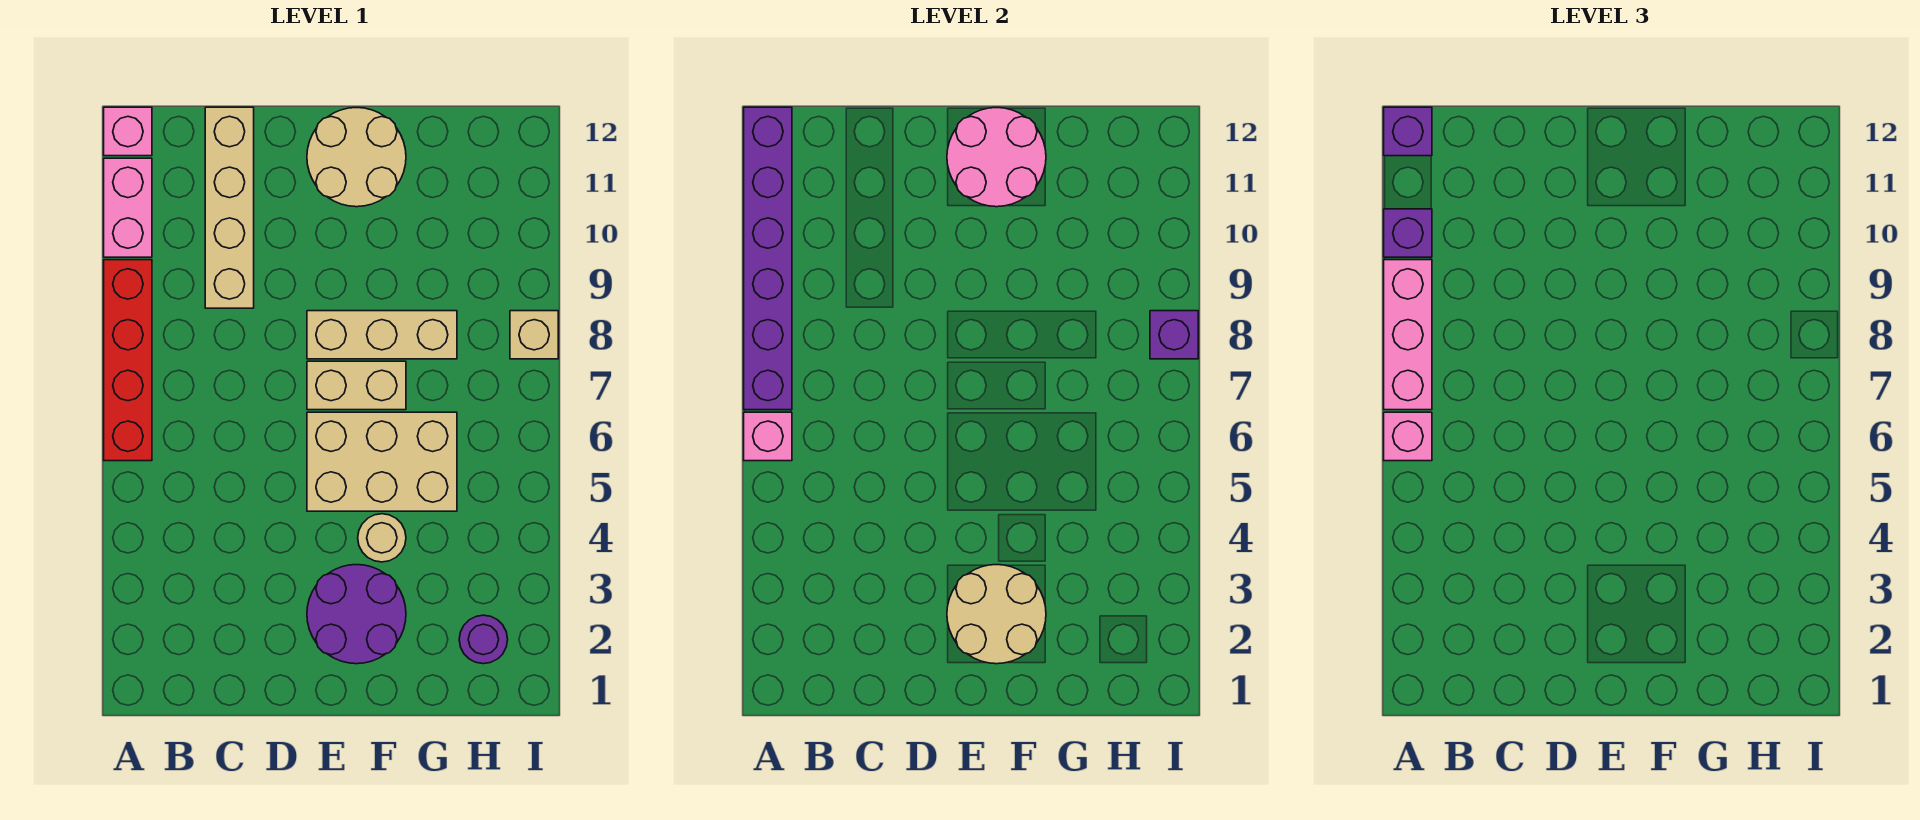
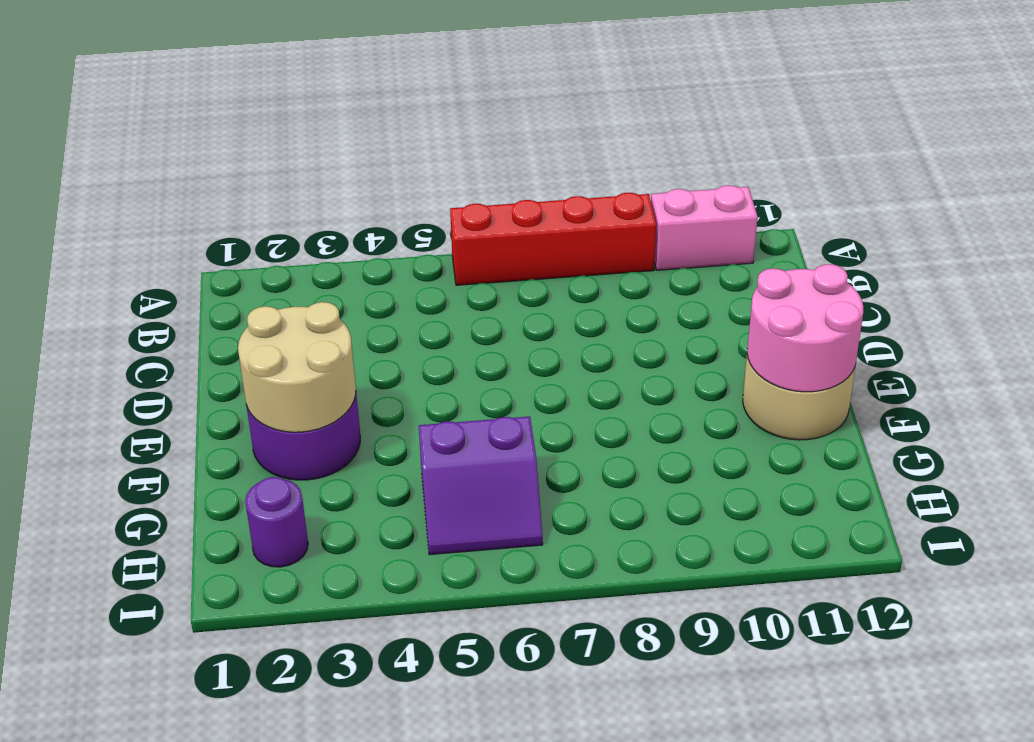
purple 2x2 slope [419,416,543,555] -> tan 2x3 brick [307,412,457,511]
none -> pink 1x1 brick [104,107,152,156]
none -> tan 1x4 brick [205,107,254,308]
none -> tan 1x2 brick [307,361,406,410]

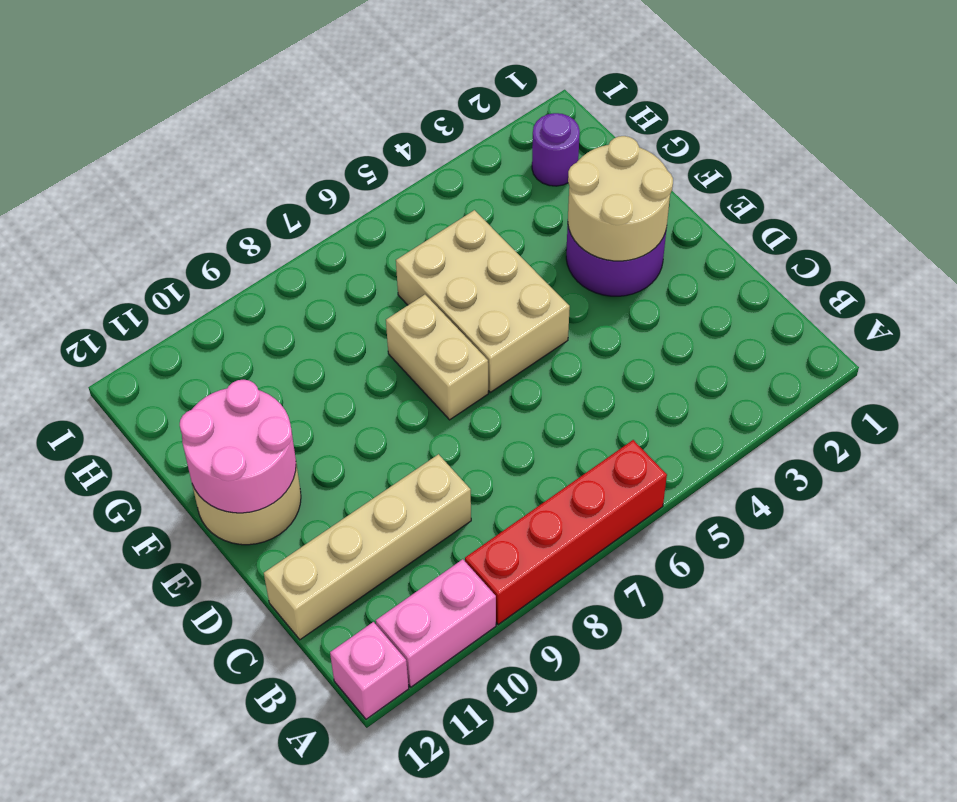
none -> tan 1x3 brick [307,311,457,359]
none -> tan 1x1 round brick [358,514,406,562]
none -> tan 1x1 brick [510,311,558,359]

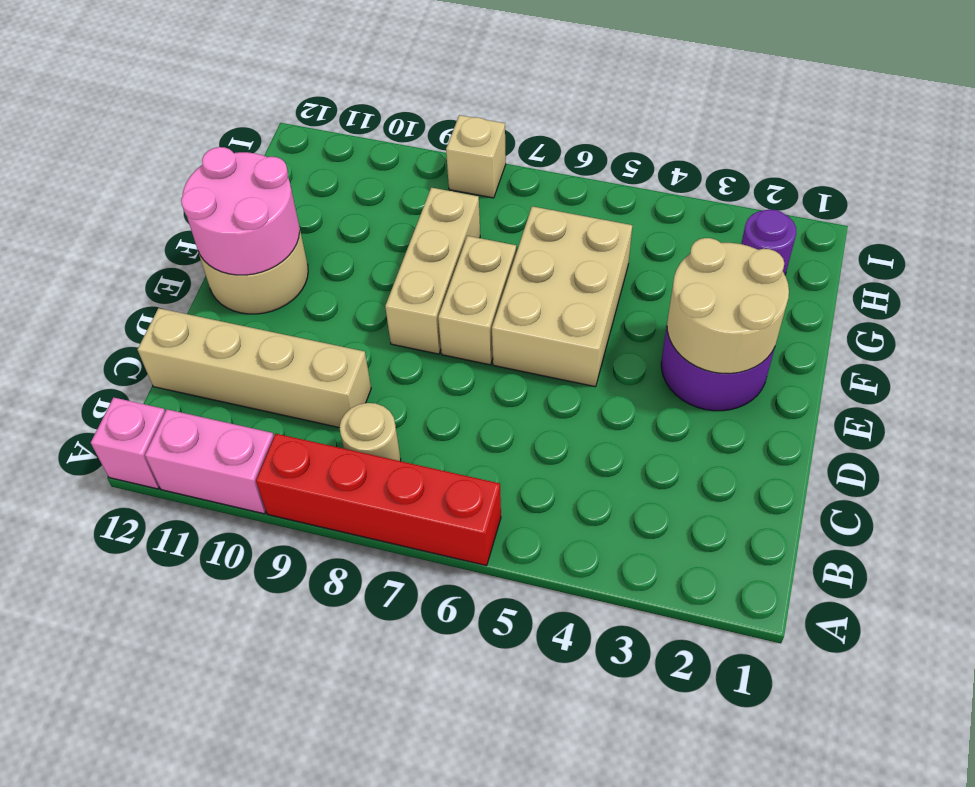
tan 1x1 round brick [340,403,401,461] -> tan 1x1 round brick moved to [358,514,406,562]
none -> pink 1x1 brick [744,412,792,461]
none -> purple 1x6 brick [744,107,792,410]
none -> purple 1x1 brick [1150,311,1198,359]

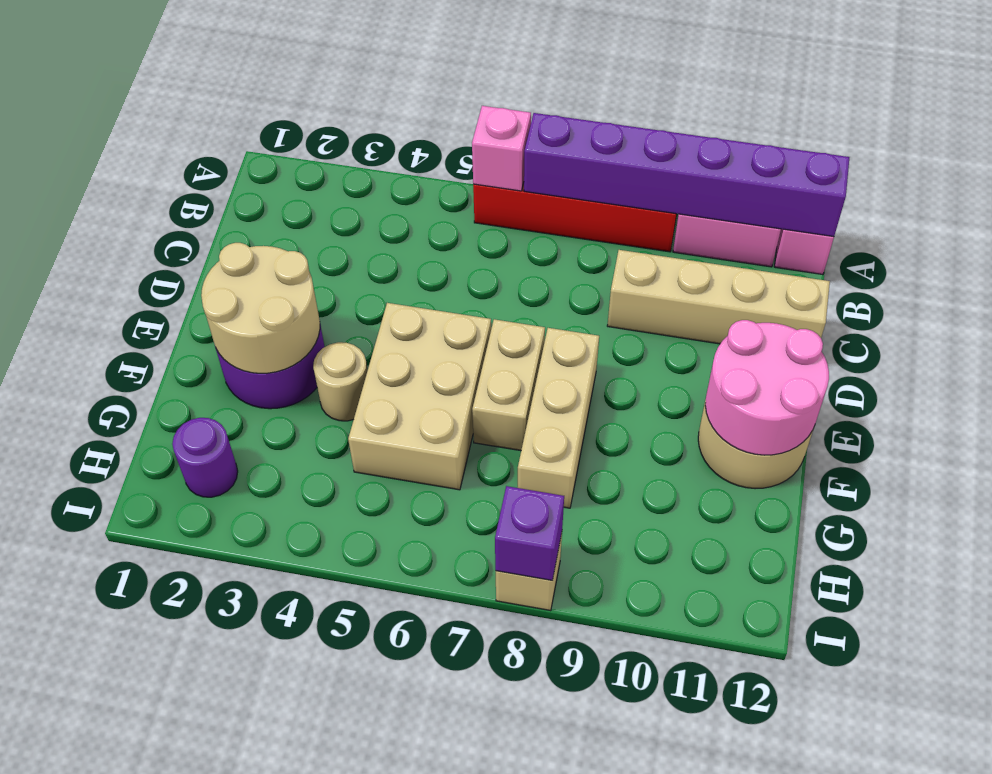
none -> pink 1x1 brick [1384,412,1432,461]
none -> pink 1x3 brick [1384,260,1432,410]
none -> purple 1x1 brick [1384,209,1432,257]

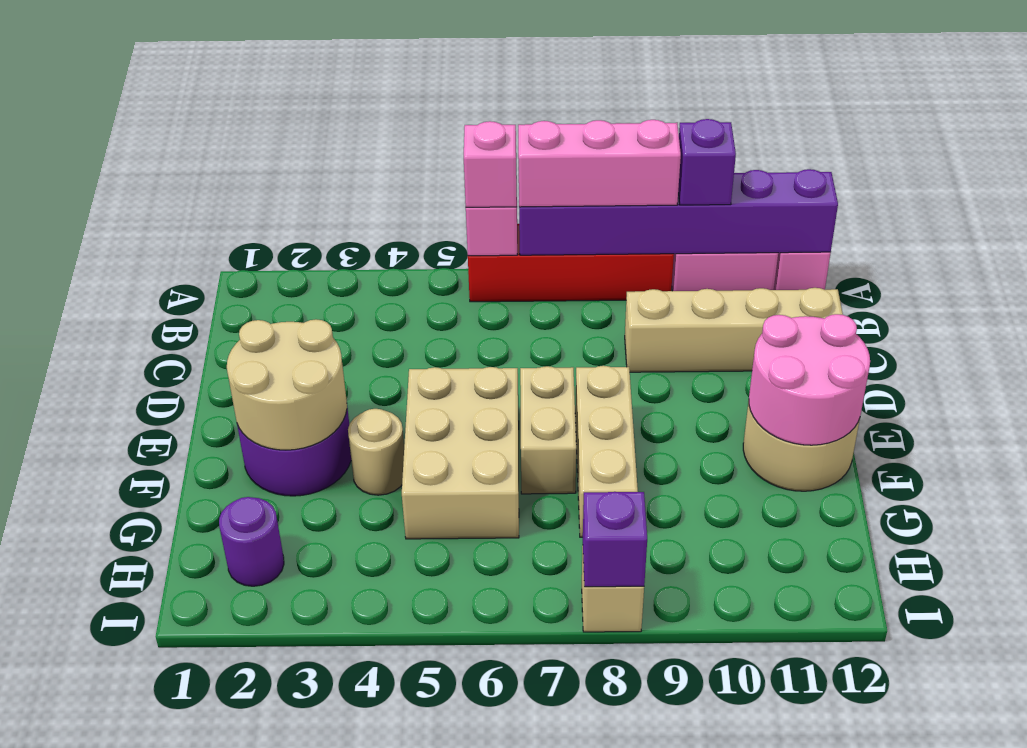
none -> purple 1x1 brick [1384,107,1432,156]

